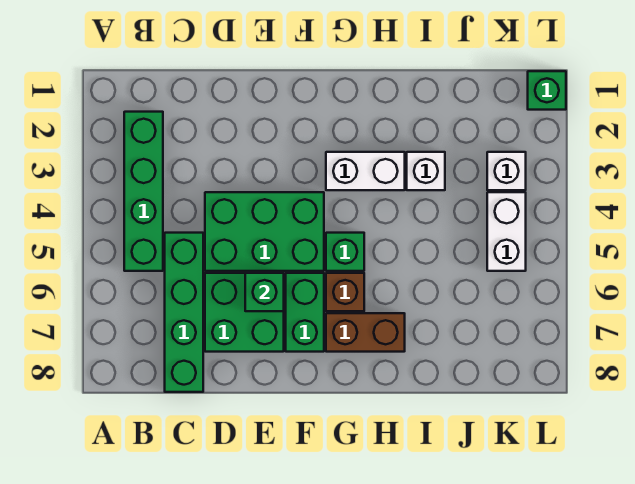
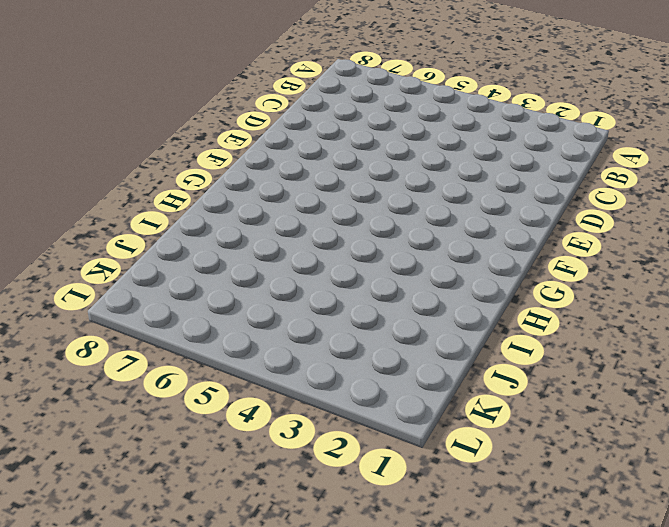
none -> green 1x4 brick [124,112,163,271]
none -> green 1x4 brick [165,233,203,392]
none -> green 2x3 brick [205,192,324,271]

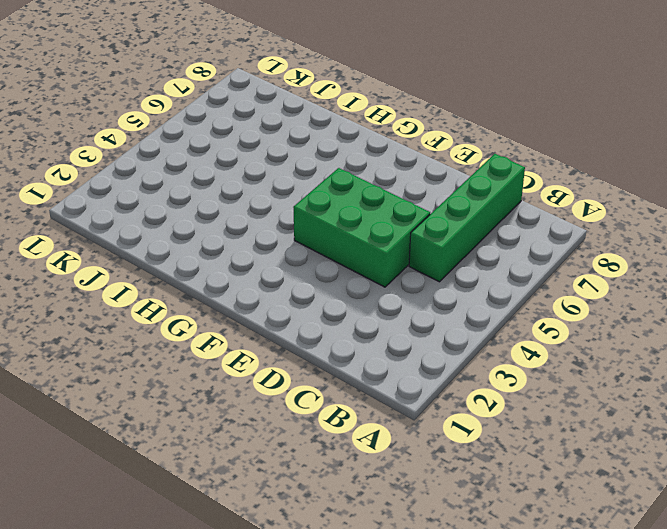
none -> green 1x4 brick [124,112,163,271]
none -> green 2x2 brick [205,273,284,352]
none -> green 1x2 brick [286,273,324,352]

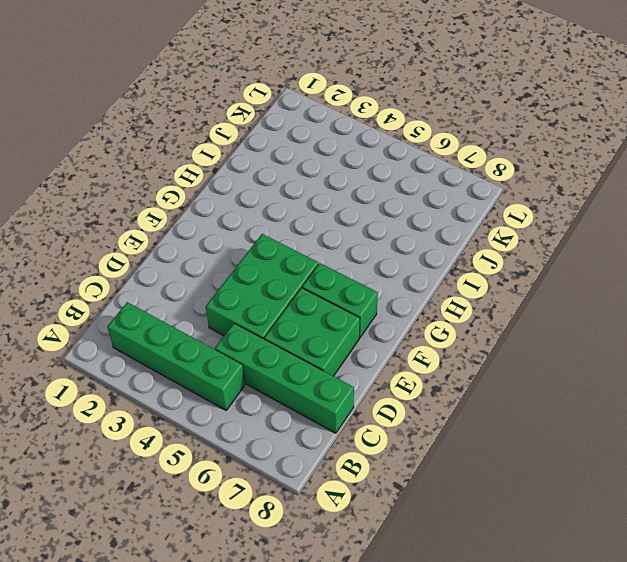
none -> white 1x2 brick [326,152,405,190]
none -> green 1x1 brick [326,233,364,271]
none -> brown 1x1 brick [326,273,364,311]

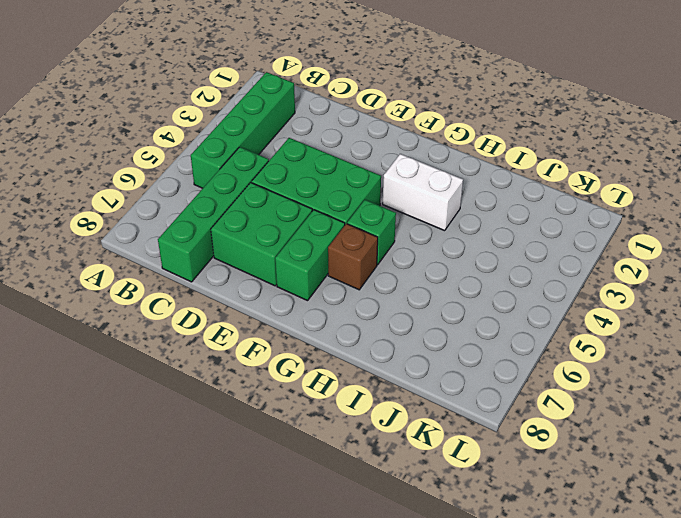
none -> brown 1x2 brick [326,313,405,352]
none -> white 1x1 brick [407,152,445,190]
none -> white 1x1 brick [487,152,526,190]

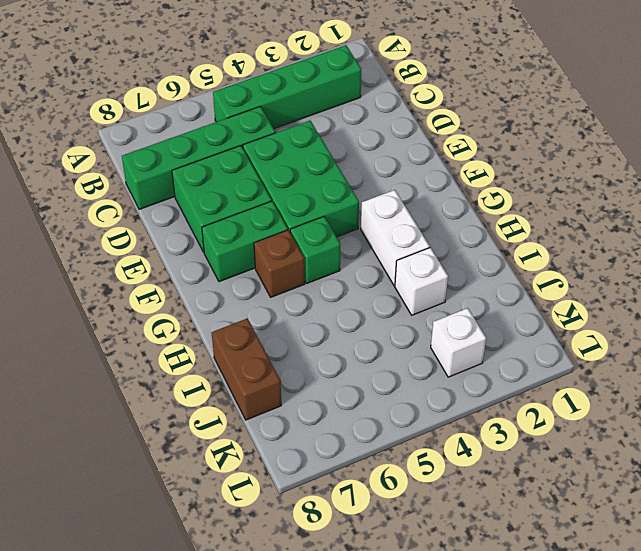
brown 1x2 brick [212,318,281,420] -> brown 1x2 brick moved to [326,313,405,352]
none -> white 1x2 brick [487,192,526,271]
none -> green 1x1 brick [528,71,566,110]
none -> green 1x1 brick [245,273,284,311]

